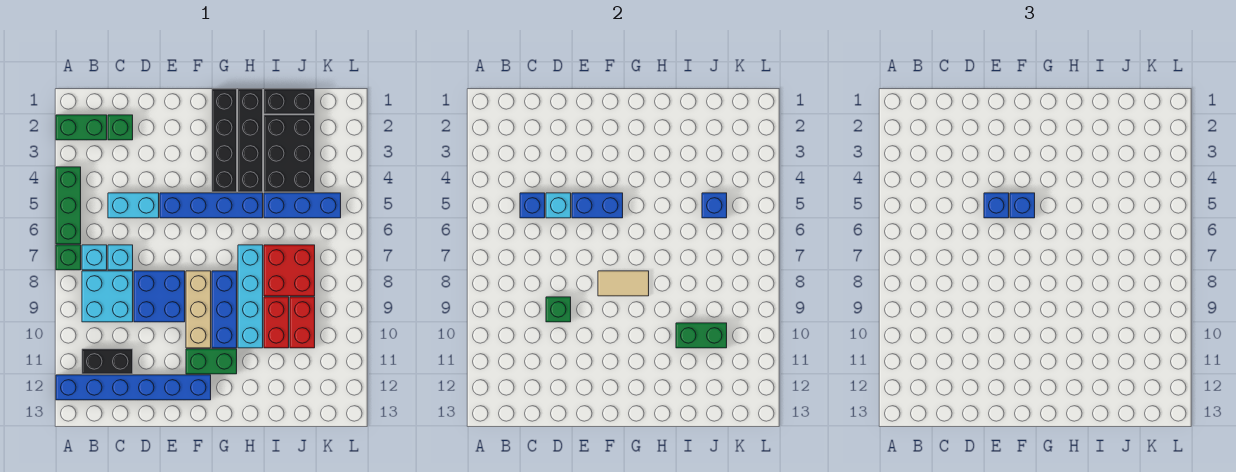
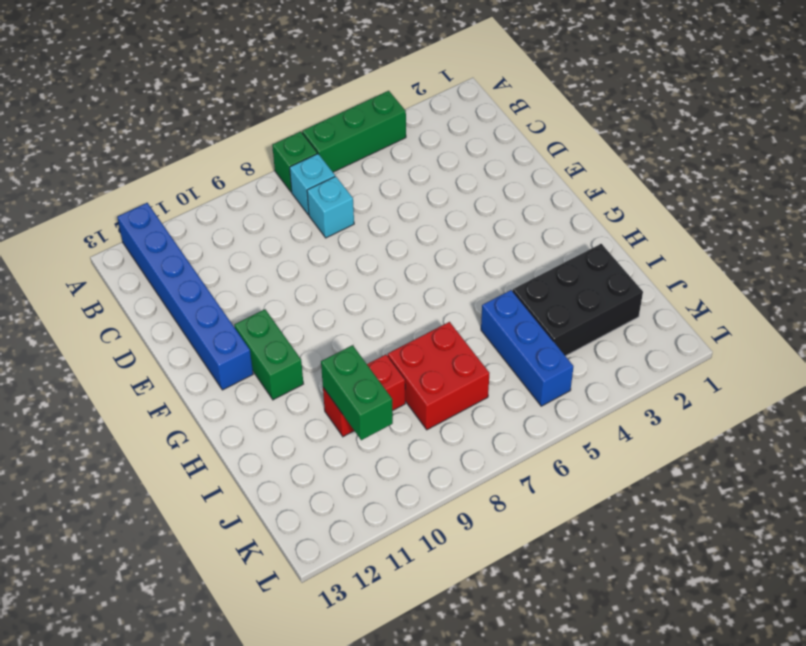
none -> green 1x2 brick [56,115,107,140]
none -> cyan 2x2 brick [82,271,133,322]
none -> black 1x2 brick [82,349,133,374]
none -> green 1x1 brick [108,115,133,140]

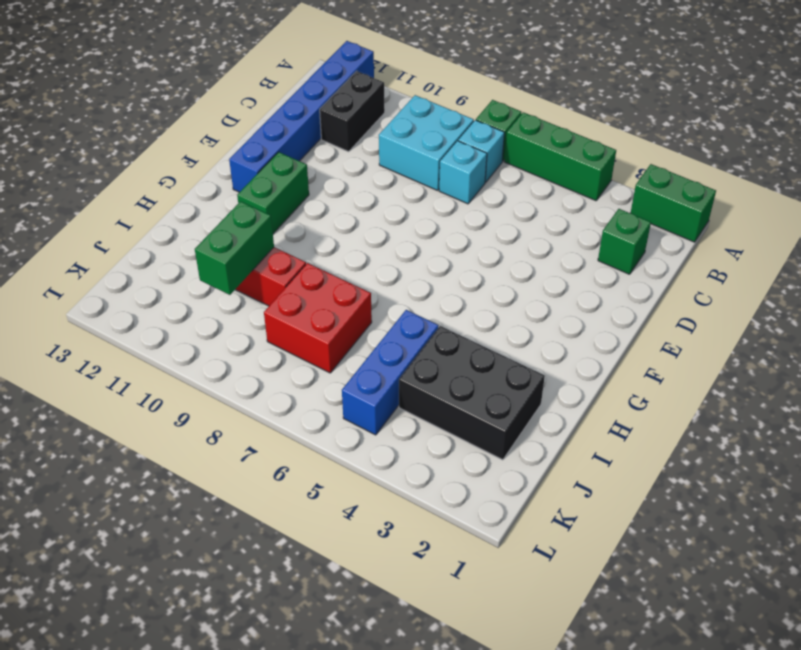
green 1x2 brick [631,164,716,242] -> green 1x2 brick turned to [56,115,107,140]
none -> cyan 1x2 brick [108,193,159,218]
none -> blue 2x2 brick [134,271,185,322]
none -> blue 1x4 brick [160,193,263,218]
none -> tan 1x3 brick [186,271,211,348]

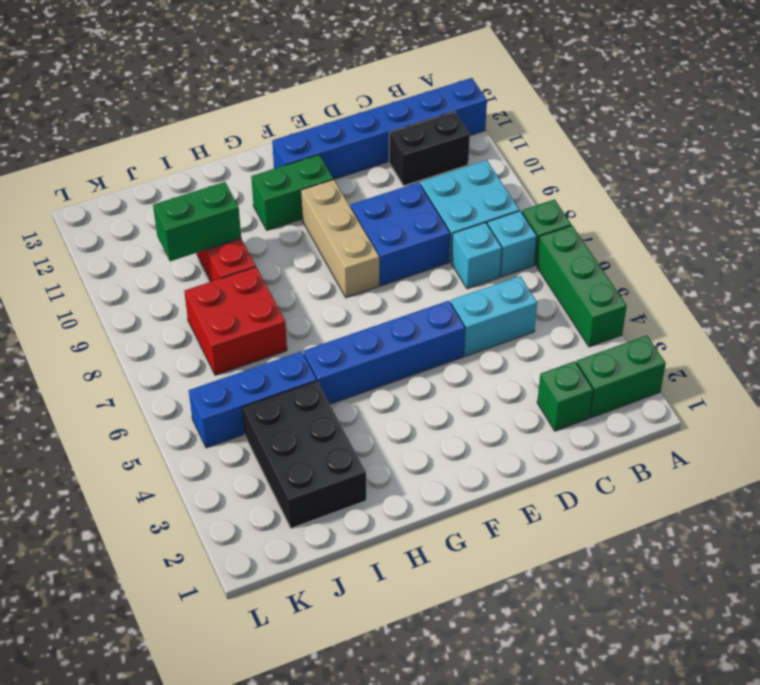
none -> black 1x4 brick [212,89,237,192]
none -> blue 1x3 brick [212,271,237,348]
none -> black 1x4 brick [238,89,263,192]
none -> cyan 1x4 brick [238,245,263,348]

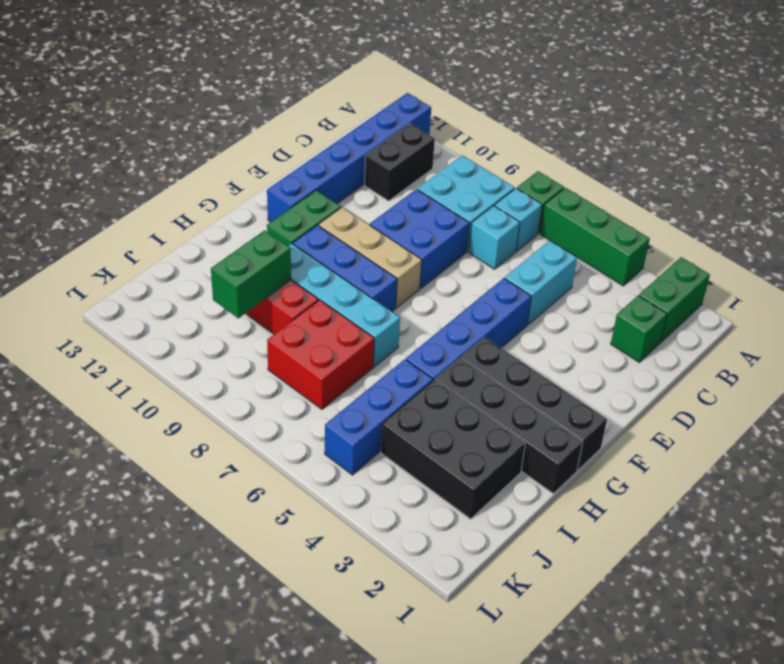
none -> black 1x2 brick [264,89,315,114]
none -> red 1x2 brick [290,297,315,348]
none -> blue 1x1 brick [520,193,545,218]
none -> cyan 1x1 brick [546,193,571,218]

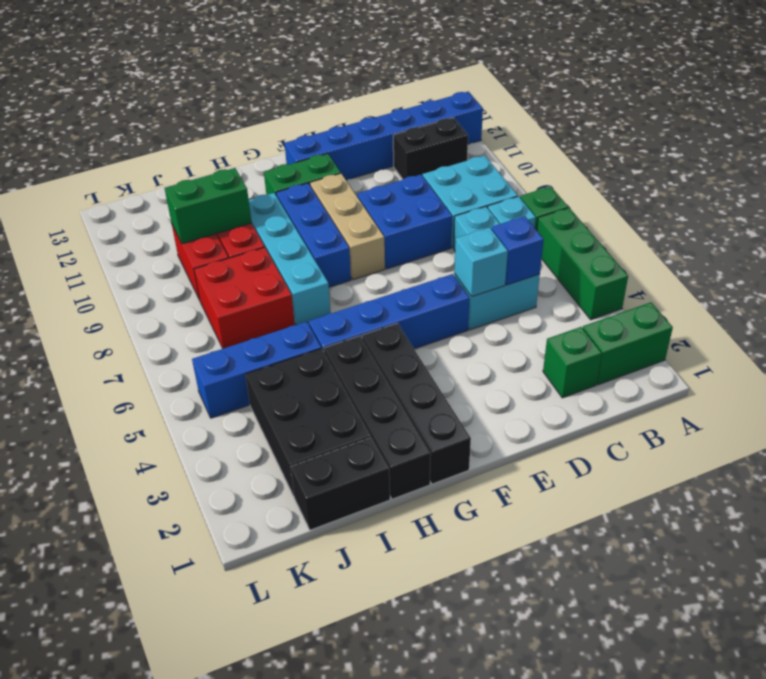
none -> green 1x1 brick [546,297,571,322]
none -> blue 1x2 brick [572,193,623,218]
none -> tan 1x2 tile [598,271,649,296]
none -> blue 1x1 brick [702,193,727,218]

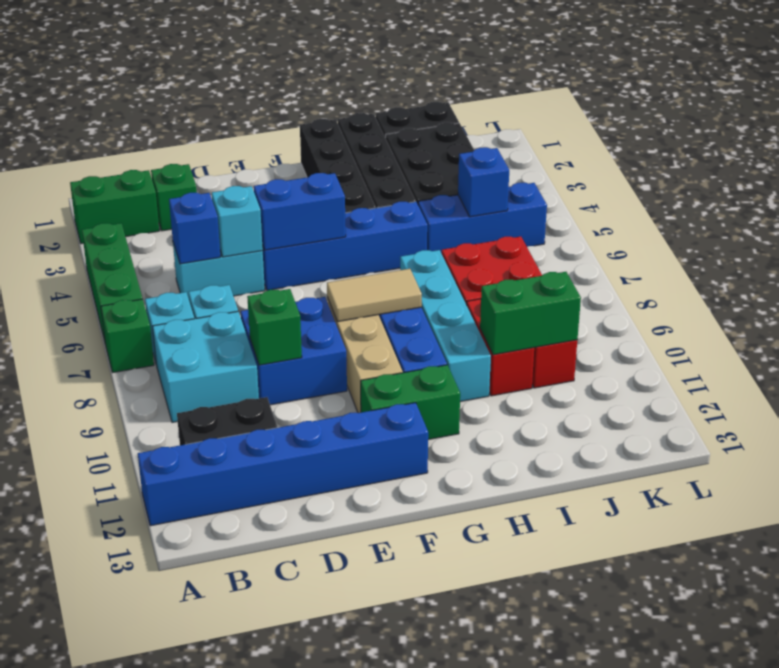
none -> blue 1x1 brick [984,193,1009,218]
none -> blue 1x1 brick [1010,193,1035,218]

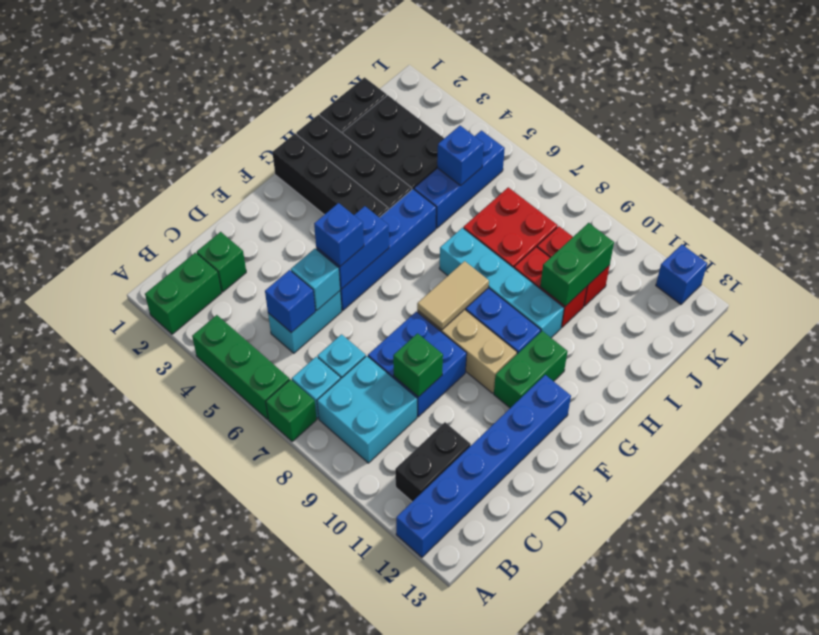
blue 1x1 brick [656,244,707,305] -> blue 1x1 brick moved to [1010,193,1035,218]

